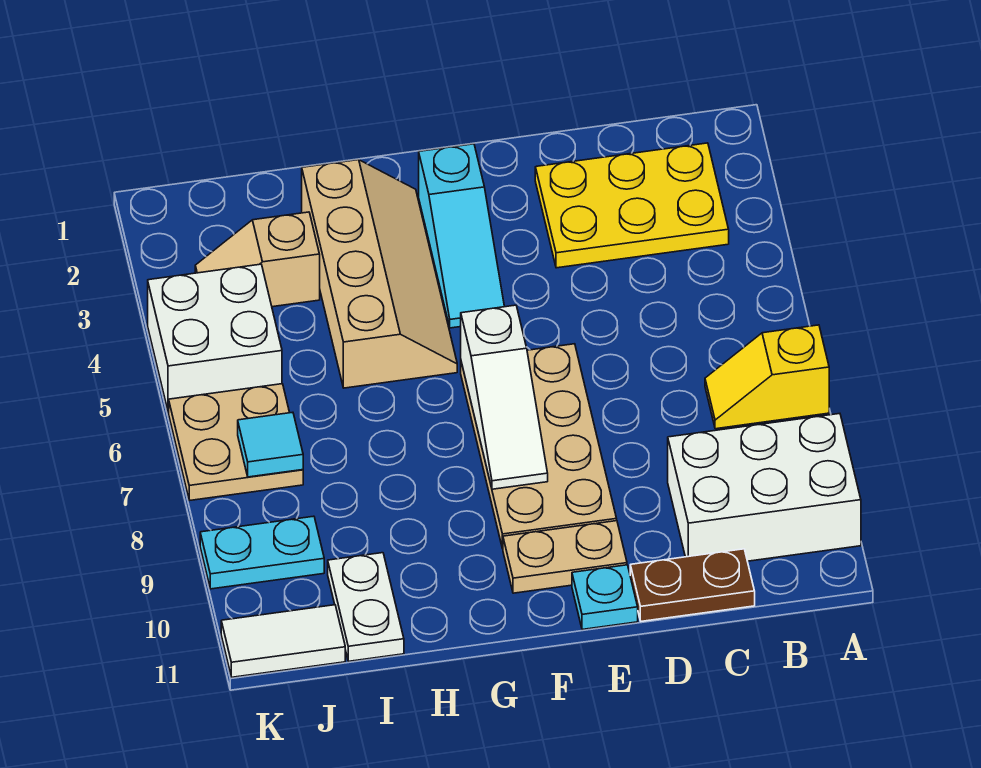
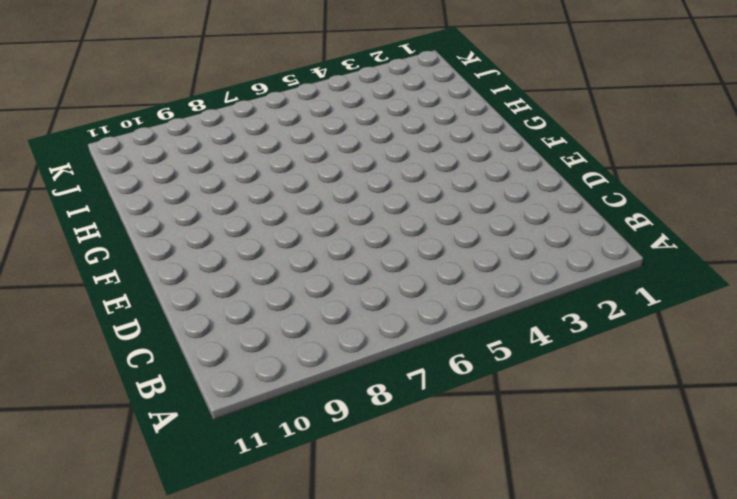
none -> yellow 1x2 slope [705,325,829,429]
none -> white 2x3 brick [668,414,861,561]
none -> yellow 2x3 plate [535,143,729,268]

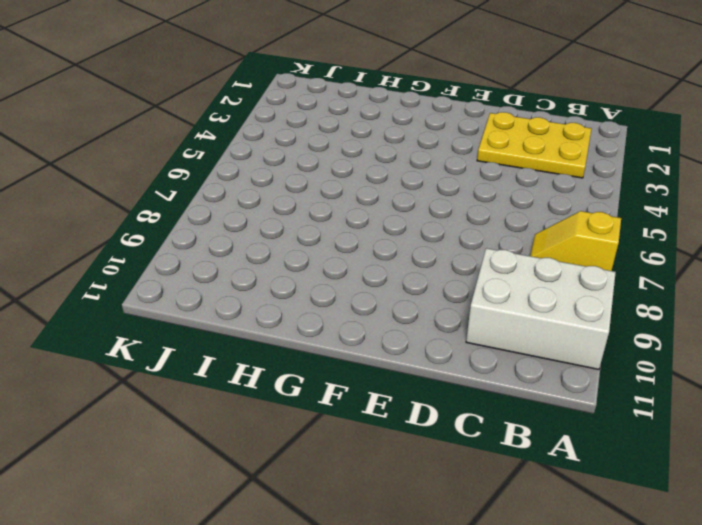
none -> brown 1x2 plate [630,549,755,621]
none -> tan 2x4 plate [461,344,617,549]
none -> tan 1x2 plate [503,521,627,593]

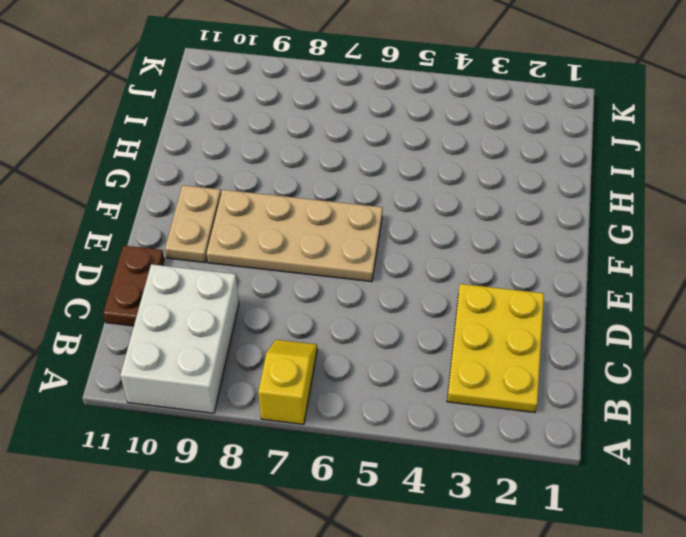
none -> cyan 1x1 plate [572,565,638,630]
none -> cyan 1x3 slope [419,144,504,328]
none -> tan 2x4 slope [302,160,457,388]

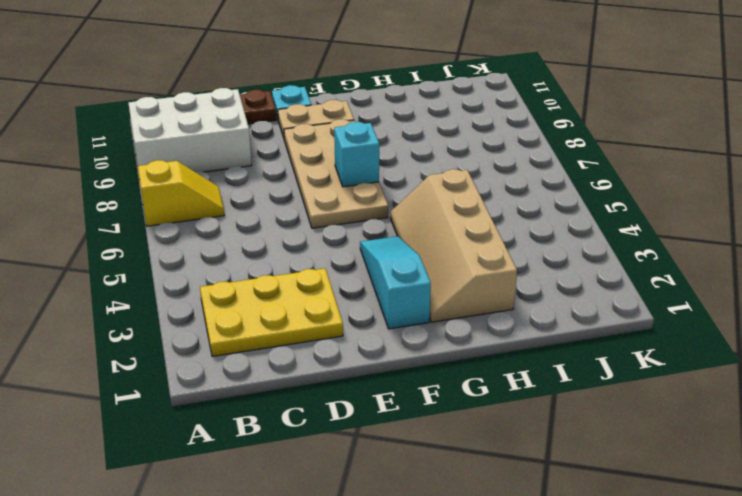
cyan 1x1 brick [334,122,379,187] -> white 1x3 slope [461,305,548,489]
none -> tan 1x2 slope [195,212,320,307]
none -> white 1x2 plate [328,553,404,661]
none -> white 2x2 brick [148,264,282,412]

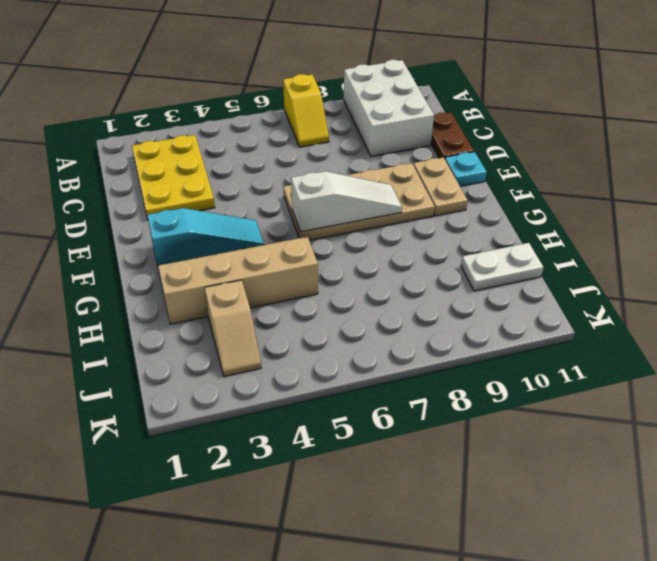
none -> white 2x2 brick [148,264,282,412]
none -> tan 2x2 plate [169,384,303,501]
none -> cyan 1x2 plate [200,516,324,589]

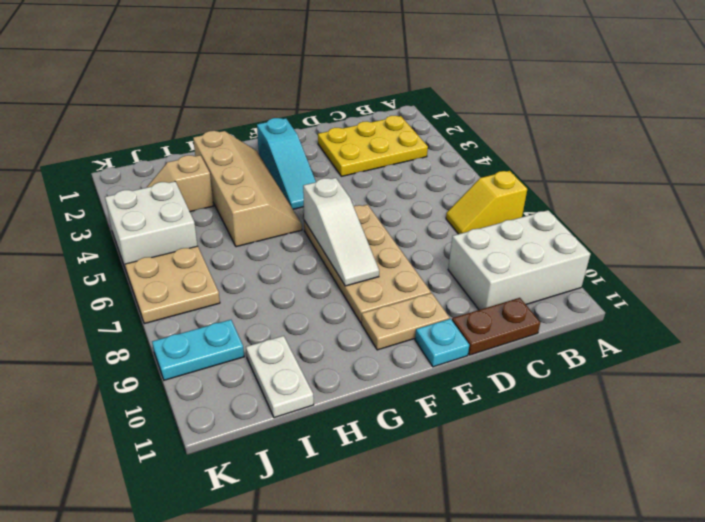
none -> white 1x2 tile [221,605,345,677]
none -> cyan 1x1 tile [238,412,303,477]

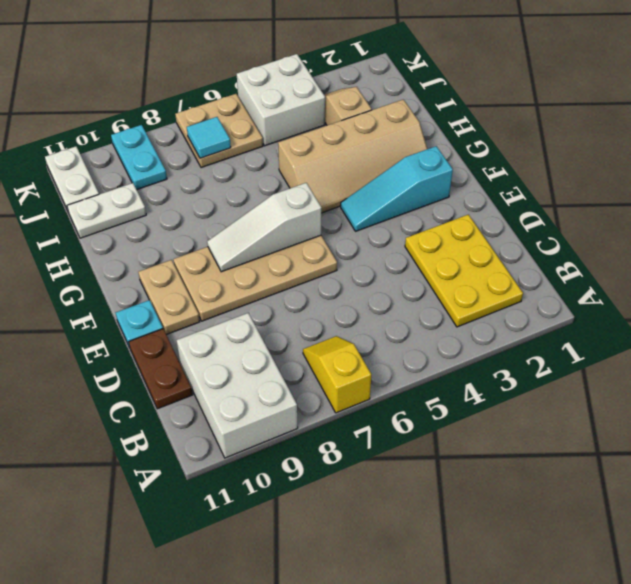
white 1x2 plate [45,146,99,213] -> white 1x2 tile [221,605,345,677]

